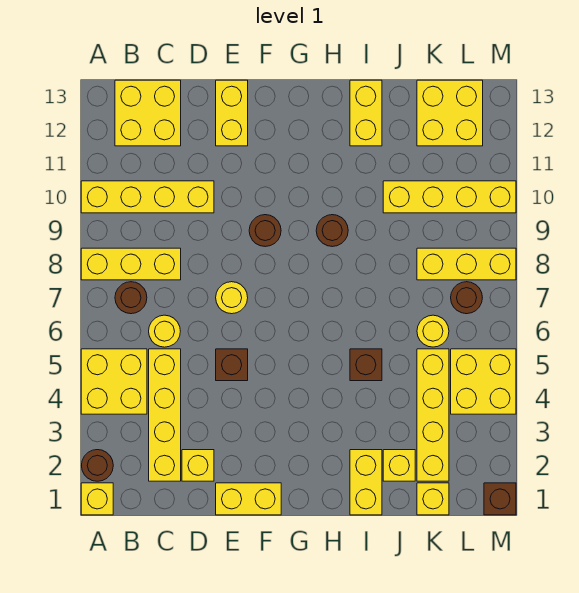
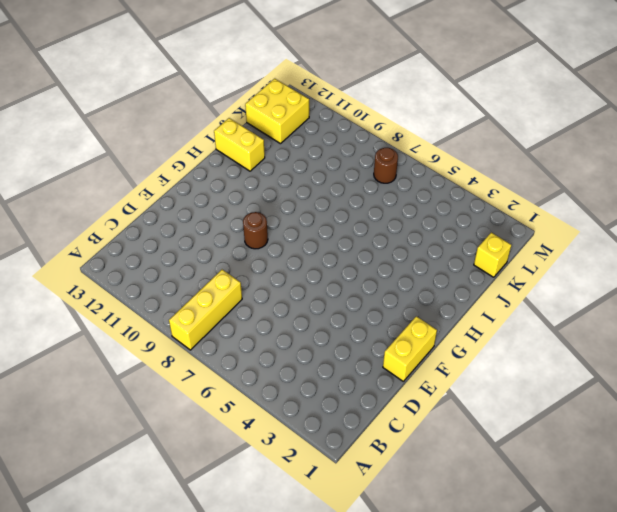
none -> yellow 1x1 brick [81,483,113,515]
none -> brown 1x1 round brick [82,450,113,481]
none -> yellow 2x2 brick [81,349,147,414]

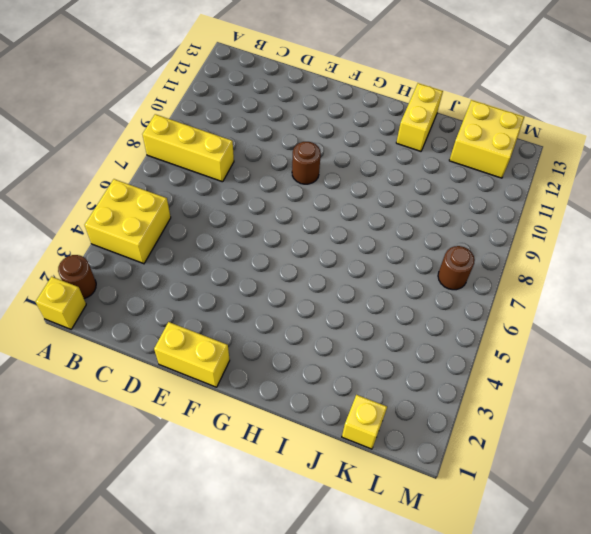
none -> yellow 1x4 brick [81,181,214,213]
none -> brown 1x1 round brick [115,282,147,314]
none -> yellow 2x2 brick [115,80,181,146]

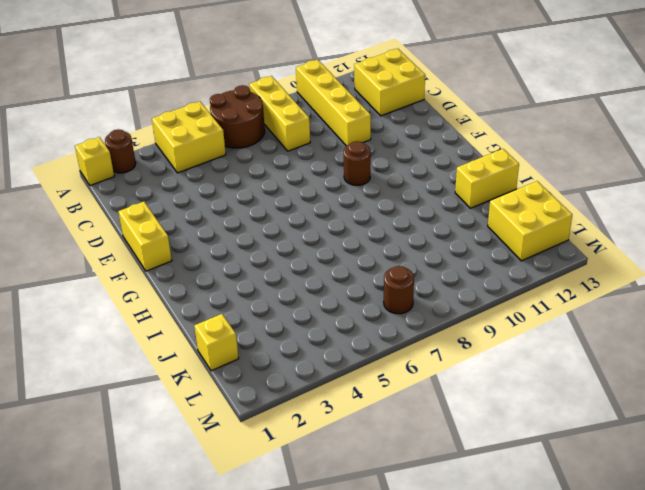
brown 2x2 round brick [210,85,265,148] -> brown 1x1 round brick [115,282,147,314]
none -> yellow 1x4 brick [149,349,181,481]
none -> yellow 1x1 round brick [149,315,180,347]
none -> yellow 1x1 brick [182,450,214,481]

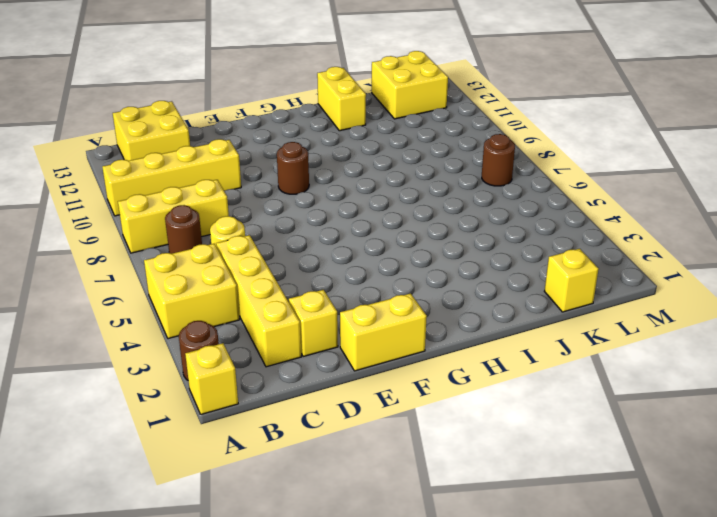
none -> brown 1x1 brick [216,349,248,381]
none -> yellow 1x1 round brick [216,282,248,314]
none -> yellow 1x2 brick [216,80,248,146]

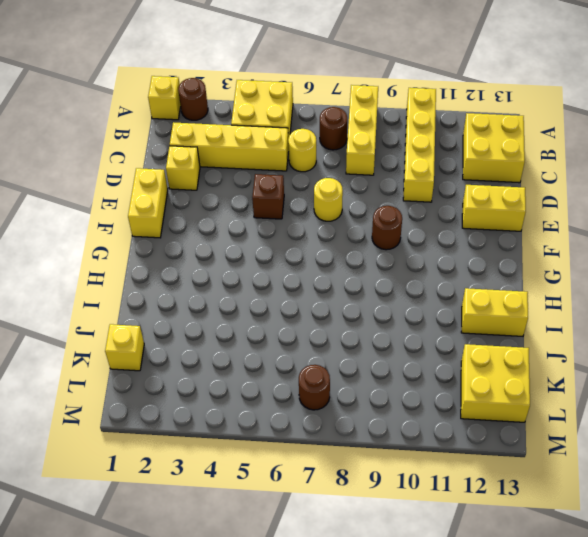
none -> brown 1x1 round brick [316,215,348,247]
none -> yellow 1x2 brick [350,450,382,515]
none -> brown 1x1 brick [350,349,382,381]

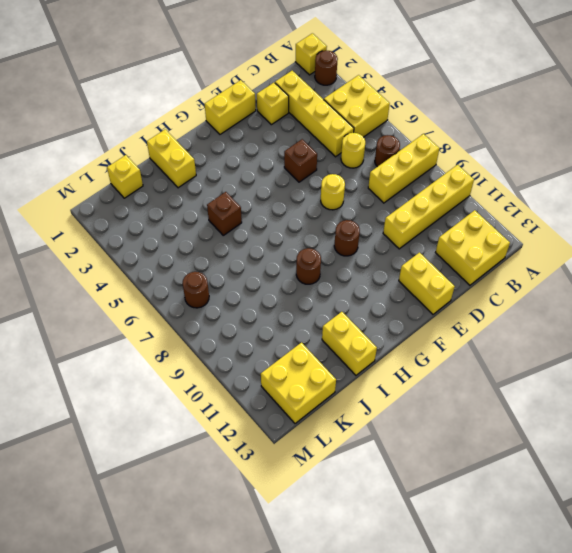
none -> yellow 1x1 brick [383,450,415,481]
none -> yellow 1x4 brick [383,181,516,213]
none -> yellow 1x4 brick [417,349,449,481]

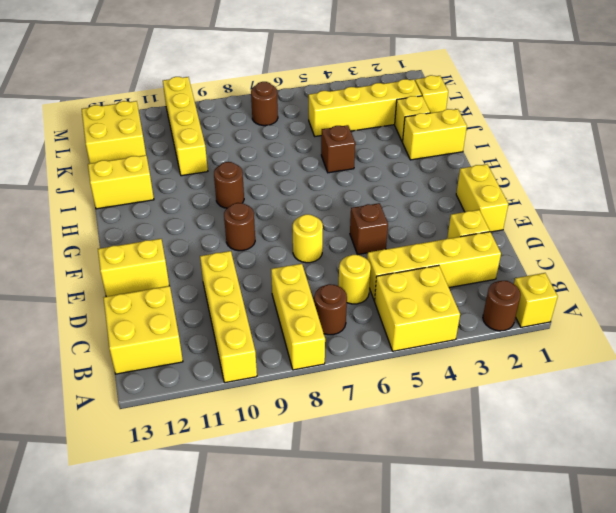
none -> yellow 1x1 round brick [417,315,449,347]
none -> yellow 1x3 brick [417,248,516,280]
none -> yellow 2x2 brick [451,349,516,414]

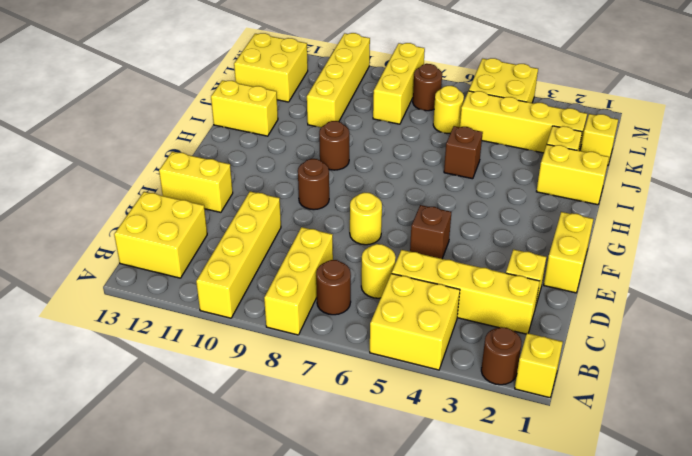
none -> brown 1x1 brick [484,483,516,515]

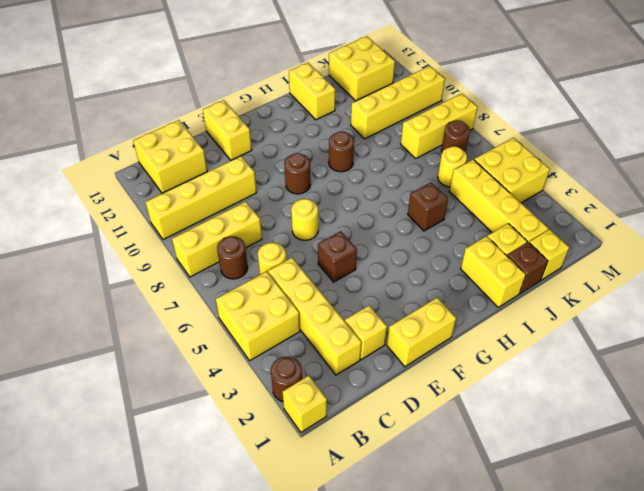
brown 1x1 brick [507,242,548,294] -> brown 1x1 brick moved to [484,483,516,515]

